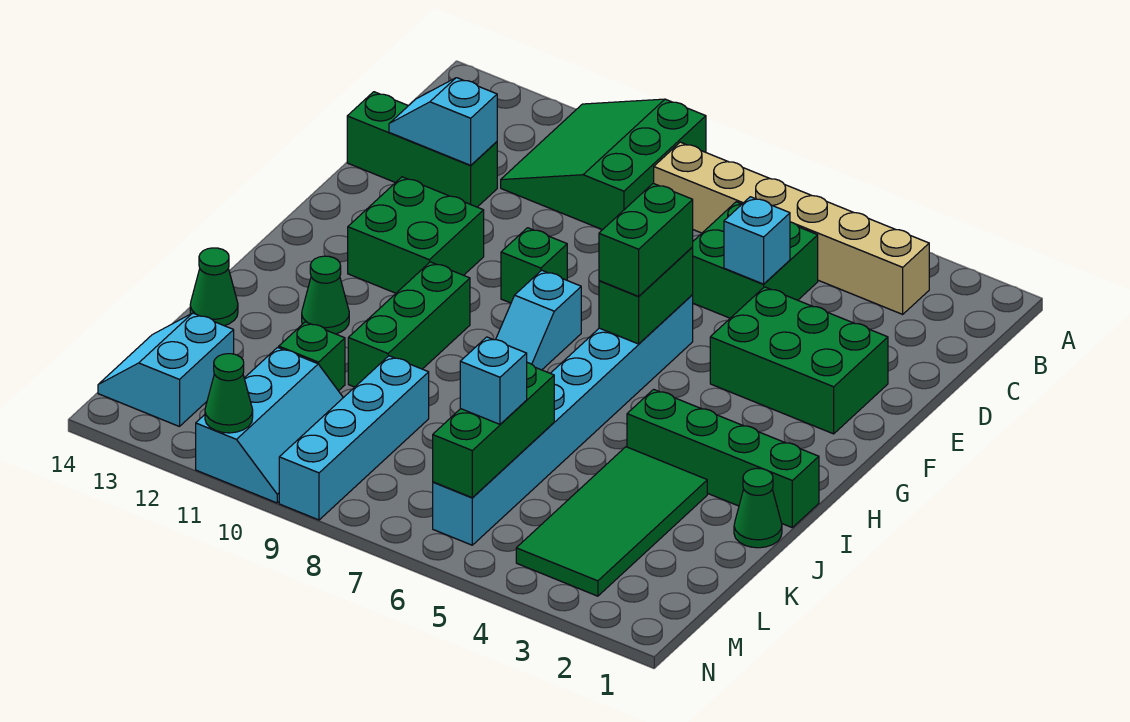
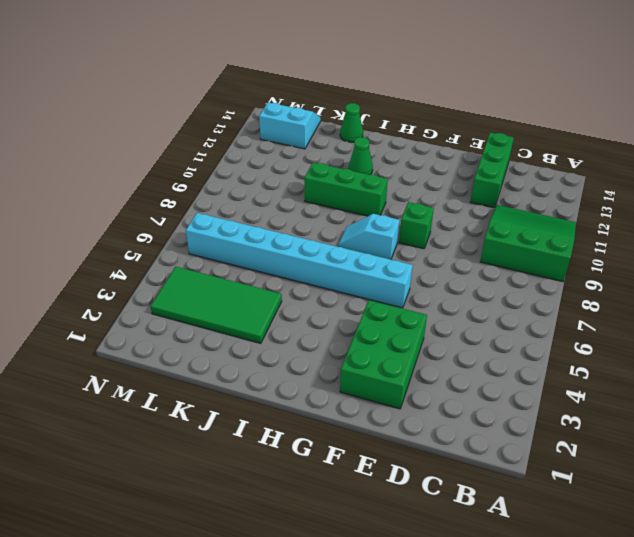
none -> tan 1x6 brick [654,142,929,314]
none -> green 2x2 brick [692,202,818,318]
none -> green 2x2 brick [348,177,484,293]

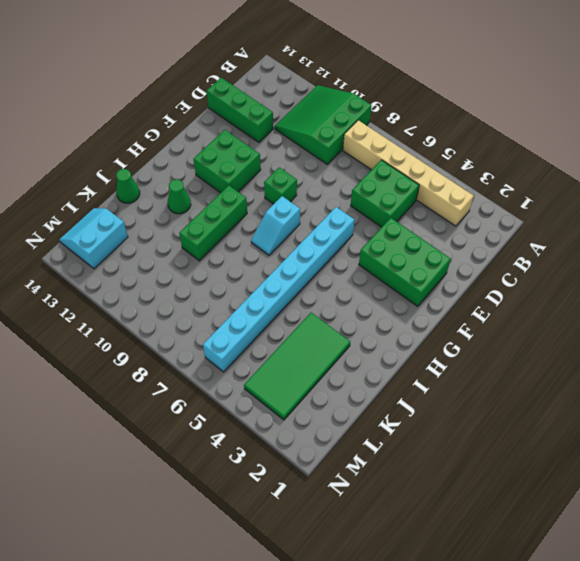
none -> green 1x4 brick [627,389,819,527]
none -> green 1x1 cone [734,468,782,548]
none -> cyan 1x4 brick [279,356,429,520]

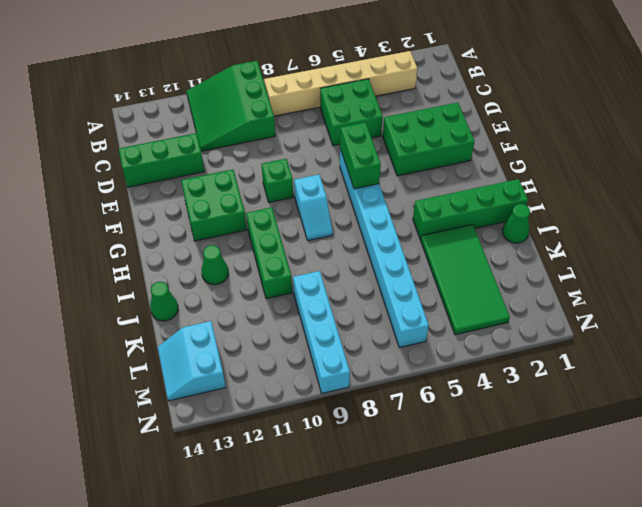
none -> green 1x1 brick [279,322,345,391]
none -> cyan 2x3 slope [196,347,343,503]
none -> cyan 1x1 brick [724,197,790,284]

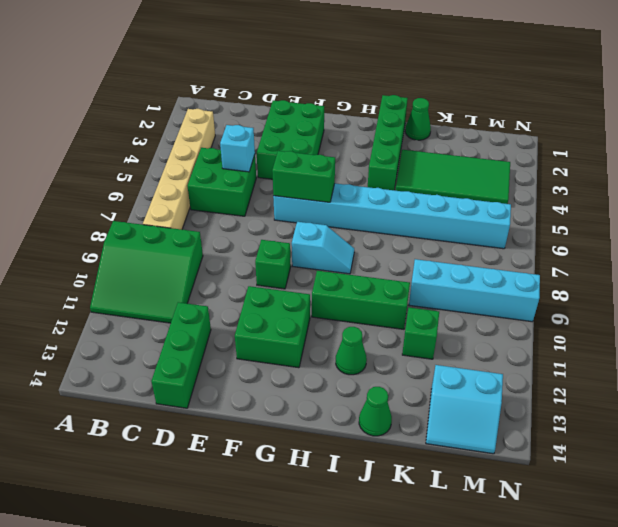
none -> cyan 2x3 slope [196,347,343,503]
none -> cyan 1x2 slope [389,78,497,165]
none -> green 1x3 brick [433,363,554,497]

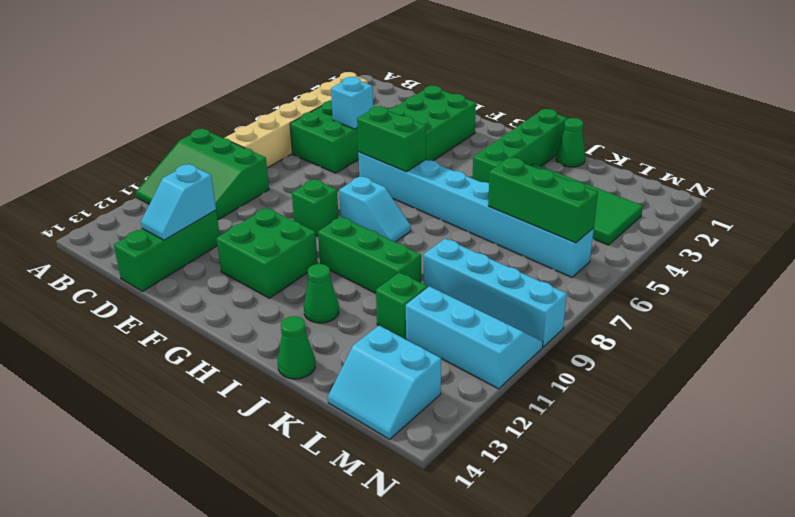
none -> green 1x1 cone [205,354,253,433]
none -> green 1x2 brick [599,183,693,296]
none -> cyan 1x1 brick [460,337,527,424]

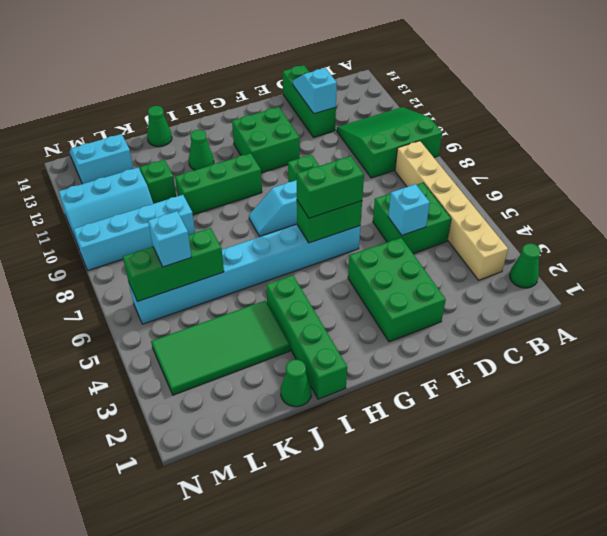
green 1x1 cone [510,243,541,288] -> green 1x1 cone moved to [205,354,253,433]

